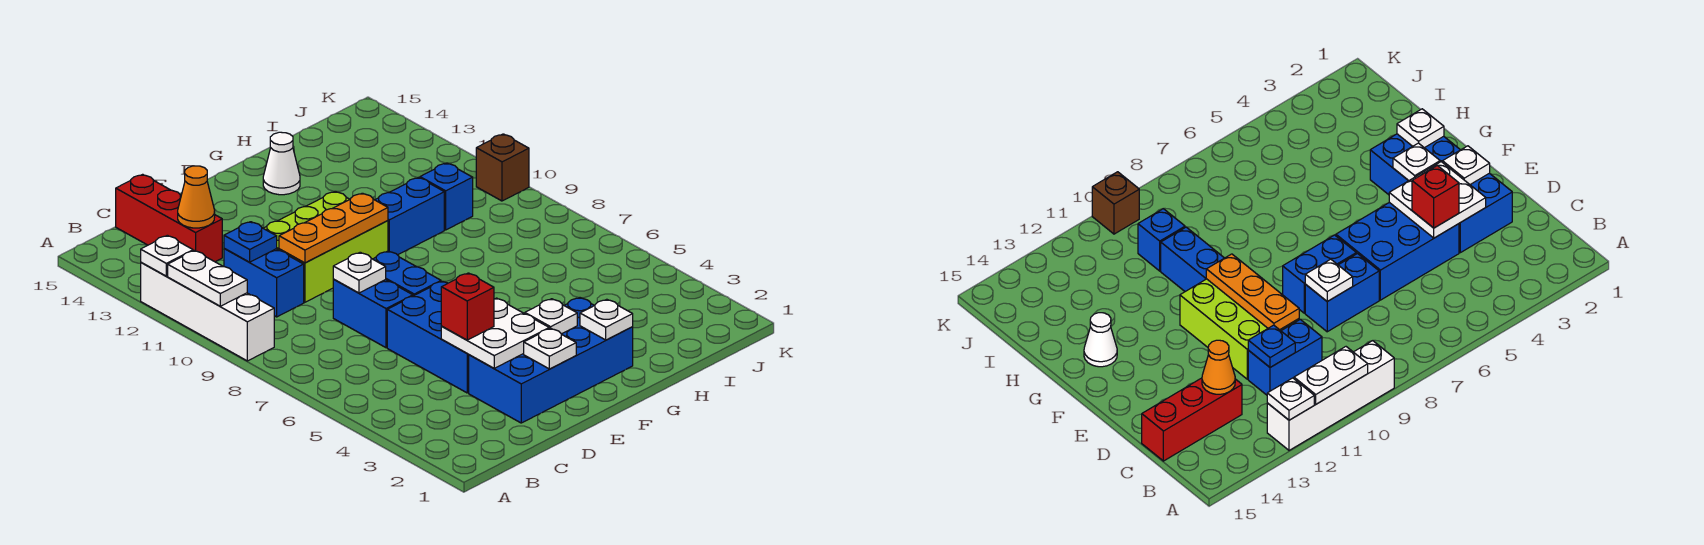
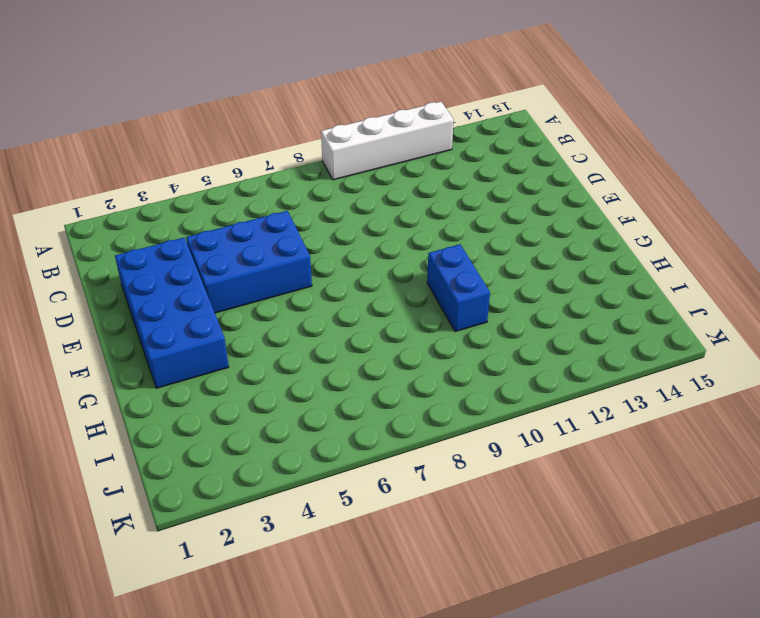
none -> blue 1x2 brick [224,249,304,317]
none -> red 1x3 brick [116,174,222,262]
none -> blue 1x2 brick [333,279,413,348]

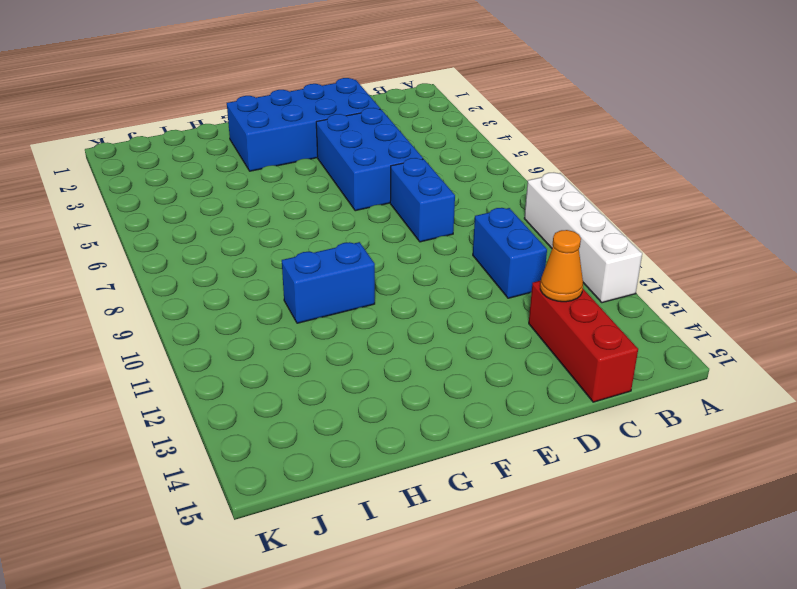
none -> lime 2x3 brick [263,191,388,302]
none -> blue 1x2 brick [373,251,441,296]
none -> white 1x1 cone [263,132,300,195]

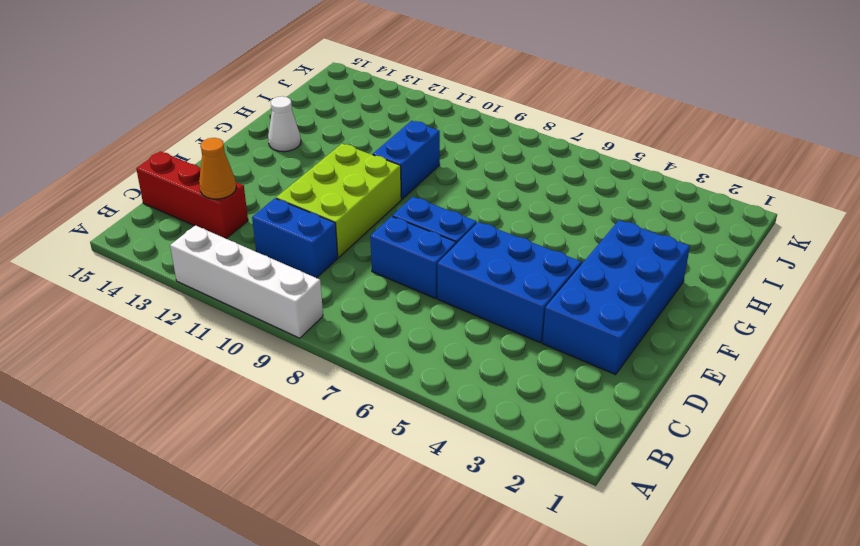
none -> blue 1x1 brick [420,163,473,230]
none -> brown 1x1 brick [476,134,529,201]
none -> white 1x2 plate [168,251,247,306]

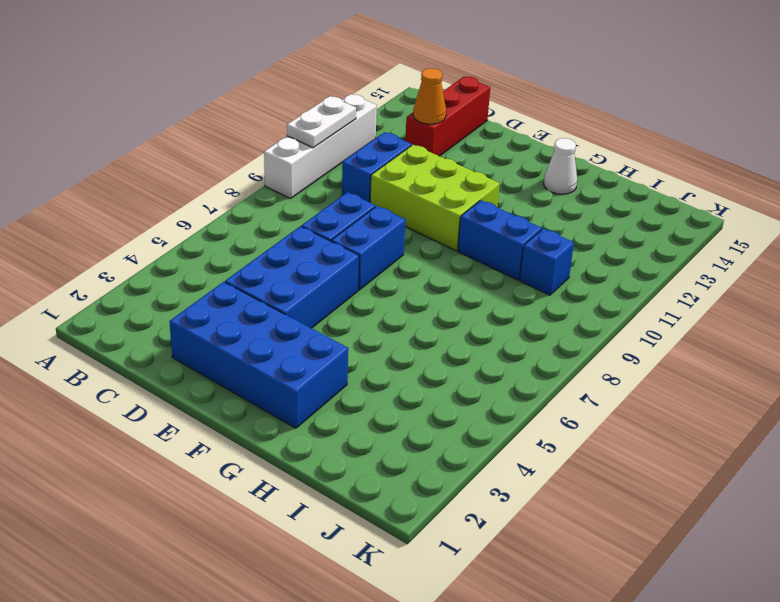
none -> brown 1x1 brick [476,134,529,201]
none -> white 1x1 plate [141,235,193,276]
none -> blue 1x1 plate [224,222,277,262]

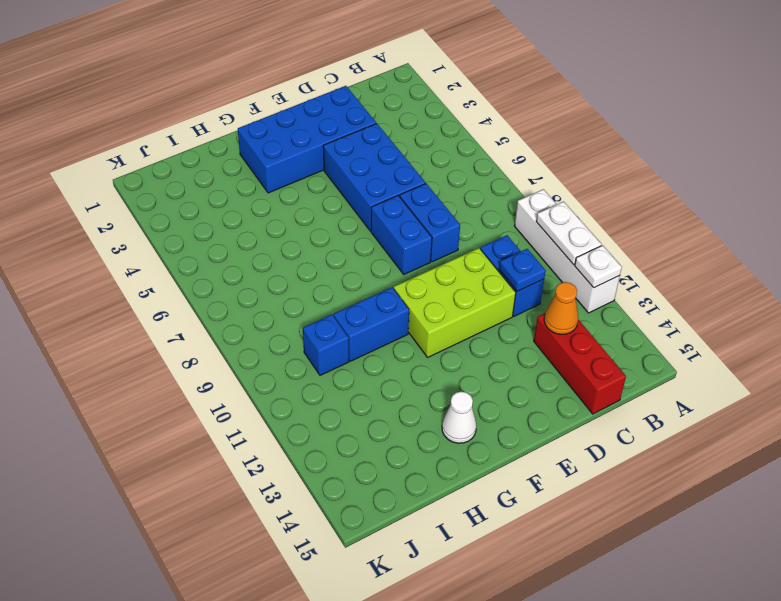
none -> brown 1x1 brick [476,134,529,201]
none -> white 2x2 plate [441,298,549,368]
none -> white 1x1 plate [333,252,386,293]

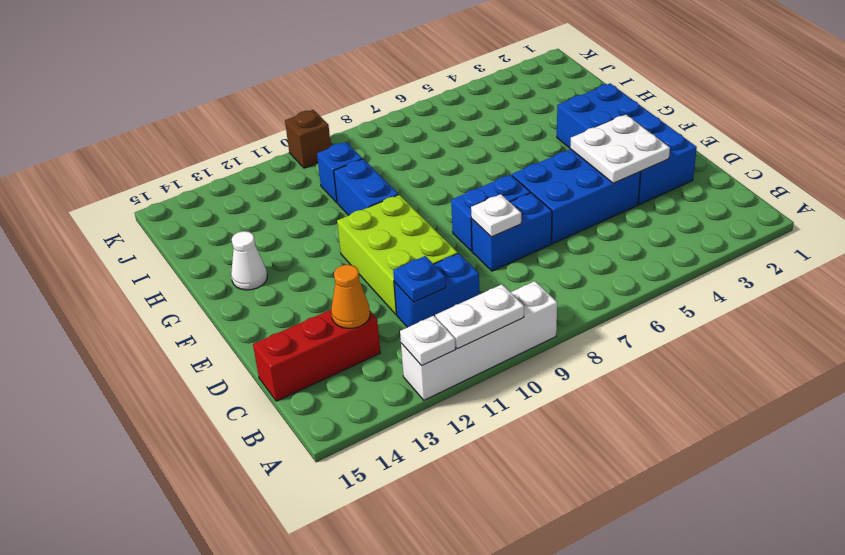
none -> orange 1x3 plate [279,193,388,263]
none -> white 1x1 plate [524,328,576,369]
none -> white 1x1 plate [525,299,577,334]

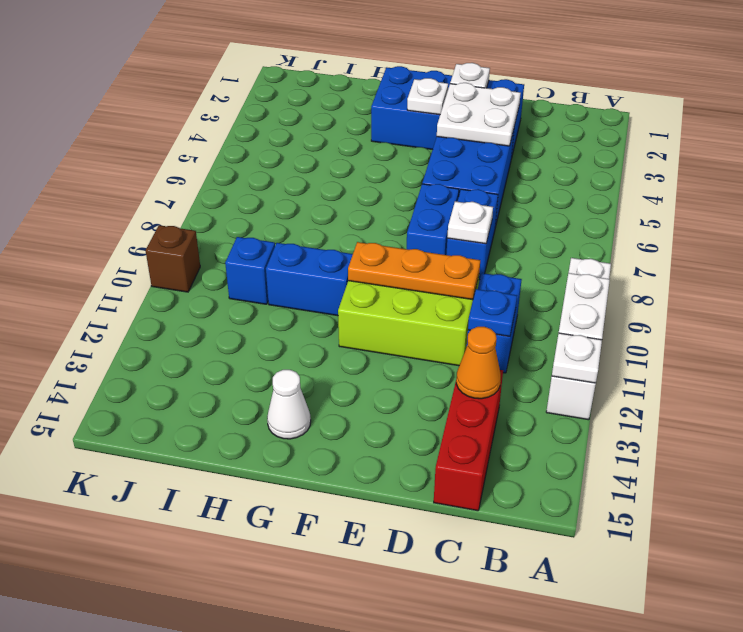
none -> white 1x1 plate [580,299,633,340]
none -> red 1x1 brick [441,273,494,340]

